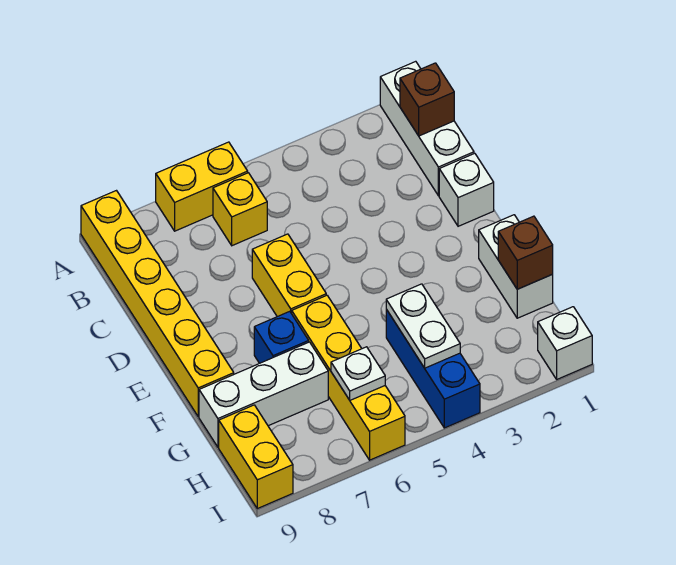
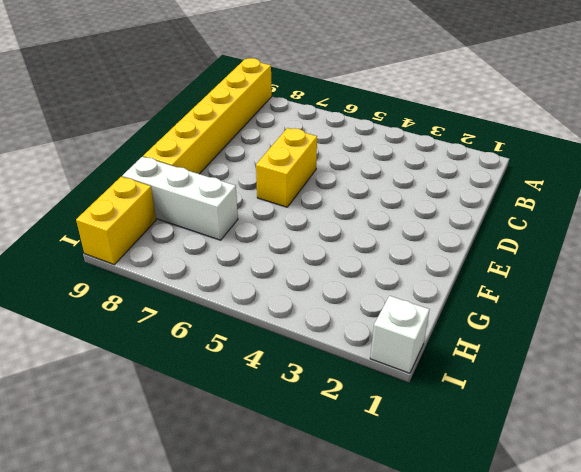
none -> white 1x3 brick [380,61,474,196]
none -> yellow 1x2 brick [156,142,248,231]
none -> yellow 1x1 brick [213,173,267,246]

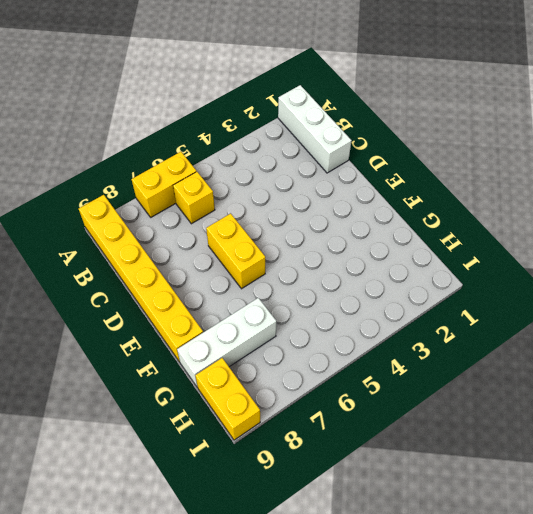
none -> white 1x1 brick [439,153,494,226]
none -> white 1x2 brick [479,215,553,318]
none -> yellow 1x4 brick [292,295,405,460]

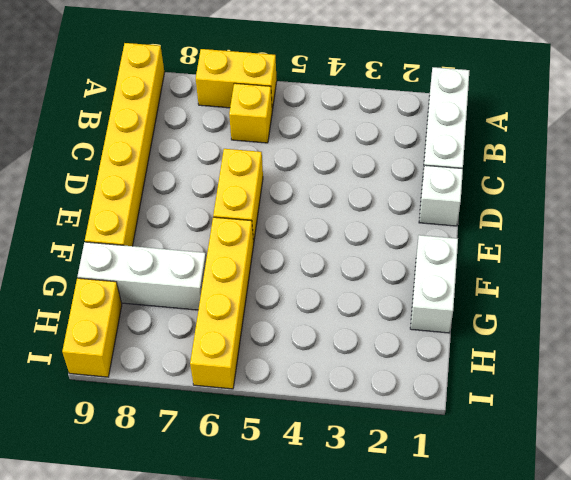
none -> blue 1x1 brick [254,311,309,363]
none -> blue 1x3 brick [386,310,480,428]
none -> white 1x1 brick [538,307,592,379]

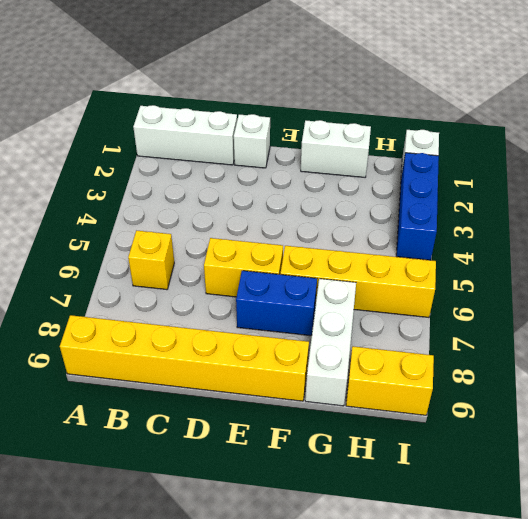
blue 1x2 brick [236,271,317,336] -> blue 1x1 brick [254,311,309,363]
blue 1x3 brick [396,153,439,260] -> blue 1x3 brick turned to [386,310,480,428]
none -> yellow 1x2 brick [156,142,248,231]
none -> brown 1x1 brick [400,63,454,136]
none -> brown 1x1 brick [498,216,553,289]

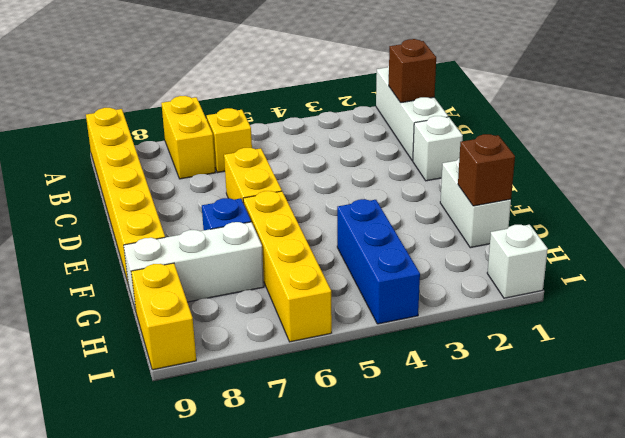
yellow 1x2 brick [161,96,215,179] -> yellow 1x2 brick turned to [156,142,248,231]
none -> white 1x2 plate [386,284,460,368]
none -> white 1x1 plate [331,347,385,400]

